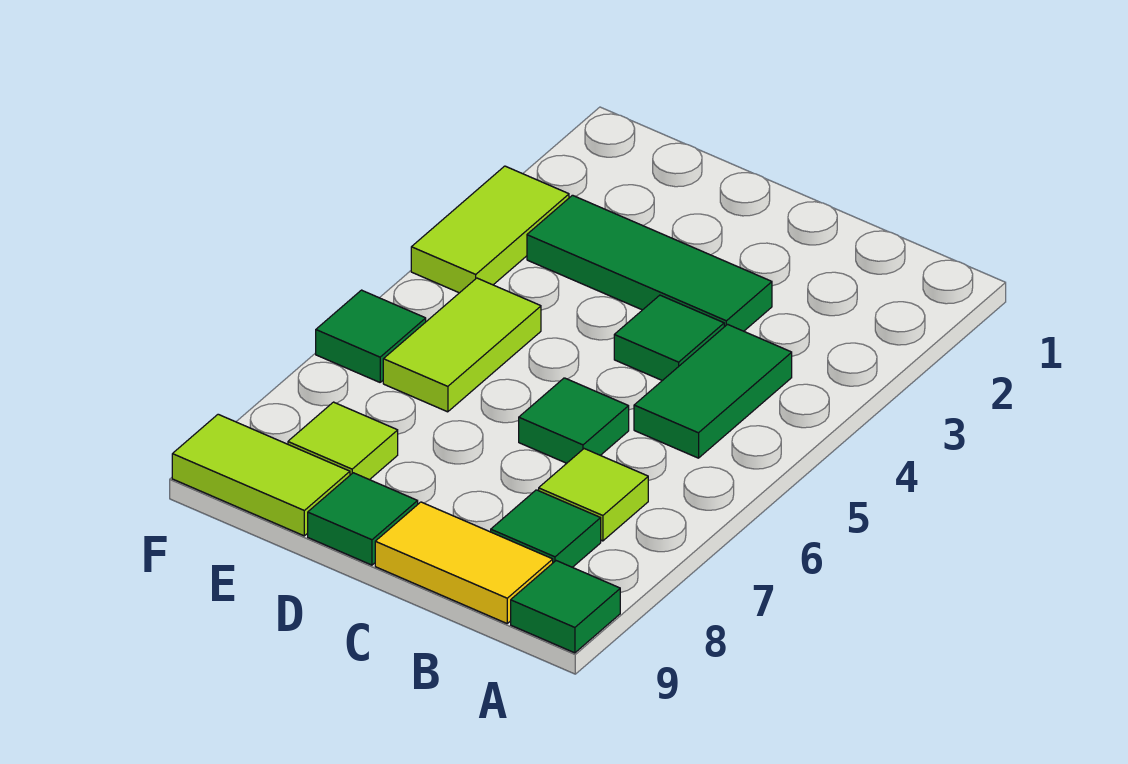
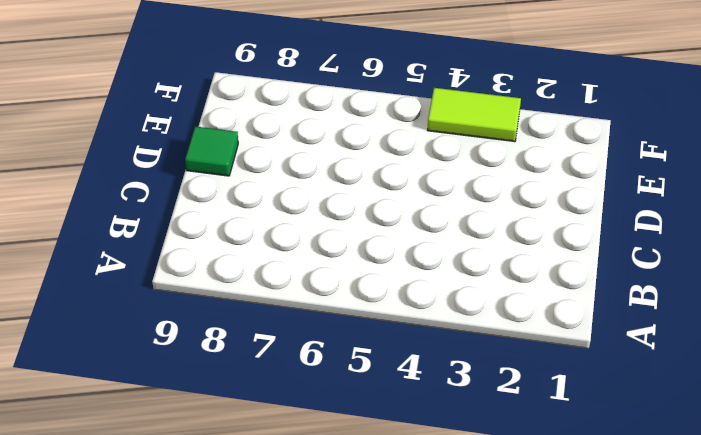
none -> green 1x1 tile [511,561,620,653]
none -> green 1x2 tile [634,324,792,458]
none -> lime 1x1 tile [539,449,648,541]

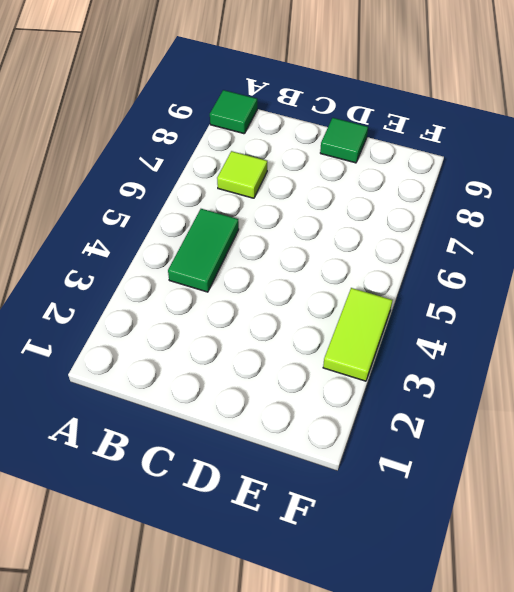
none -> green 1x1 tile [491,490,601,567]
none -> yellow 1x2 tile [375,502,553,623]
none -> green 1x3 tile [527,195,772,331]

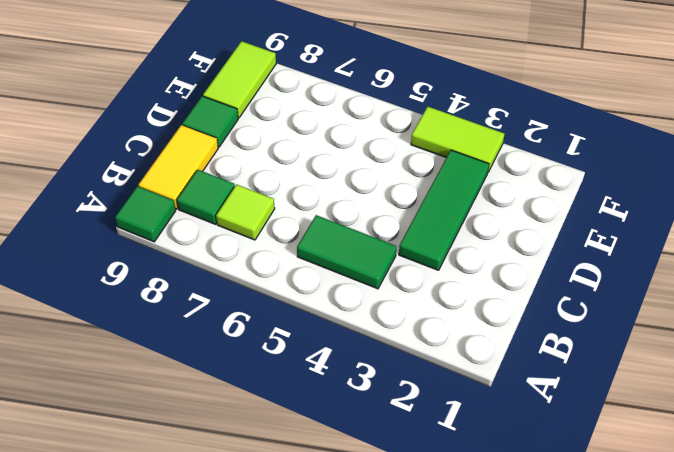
none -> green 1x1 tile [614,295,724,381]
none -> green 1x1 tile [519,378,629,463]
none -> lime 1x2 tile [383,278,541,412]

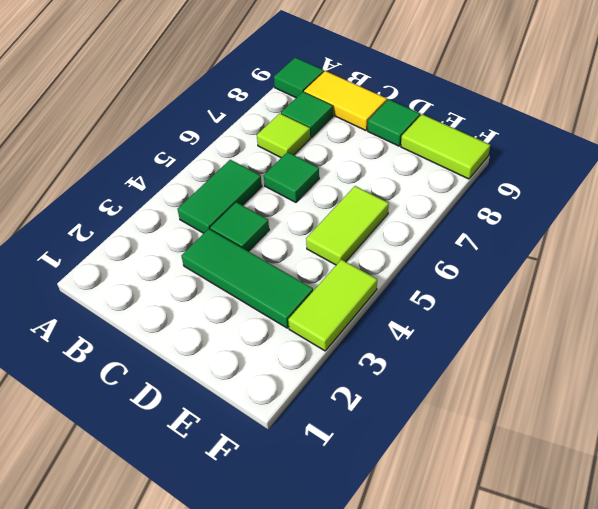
none -> lime 1x1 tile [288,402,398,480]
none -> green 1x1 tile [316,290,426,382]

